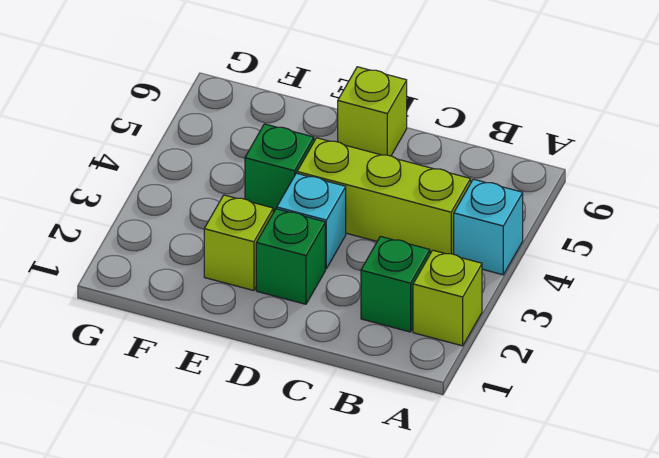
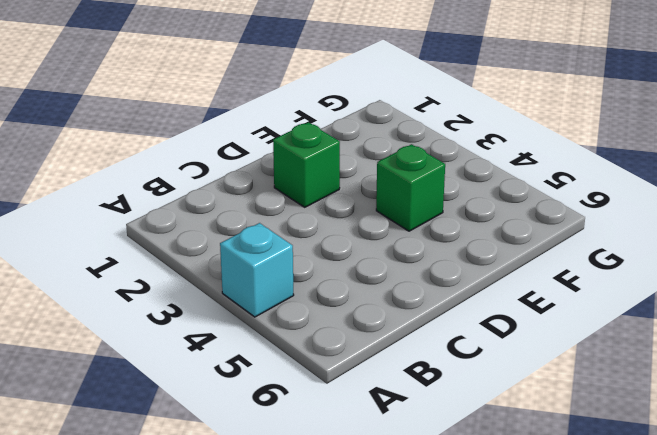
none -> lime 1x1 brick [413,250,482,346]
none -> green 1x1 brick [361,236,430,332]

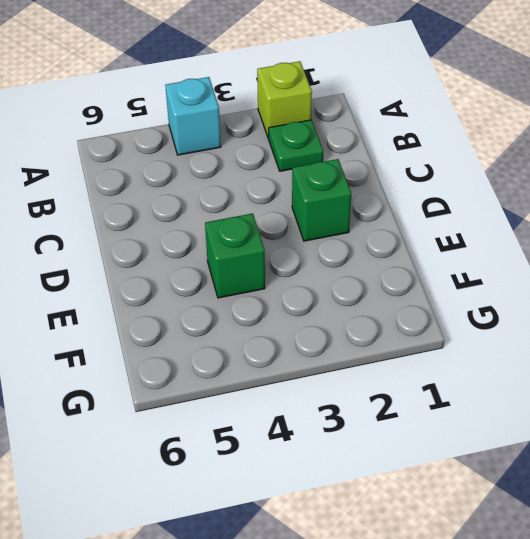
green 1x1 plate [268,120,323,171] -> green 1x1 brick [361,236,430,332]
none -> lime 1x3 brick [297,138,471,254]
none -> cyan 1x1 brick [277,173,346,269]

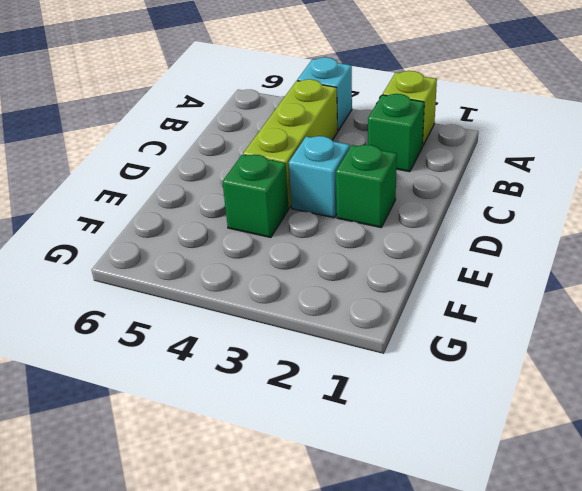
none -> lime 1x1 brick [338,67,407,156]
none -> lime 1x1 brick [204,195,273,291]

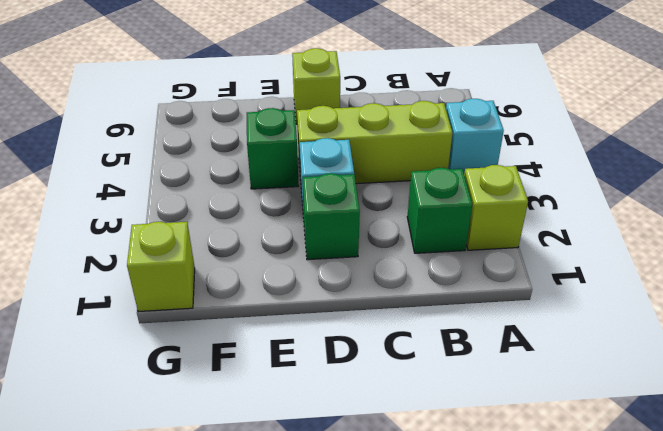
lime 1x1 brick [127,222,195,312] -> lime 1x1 brick moved to [204,195,273,291]

